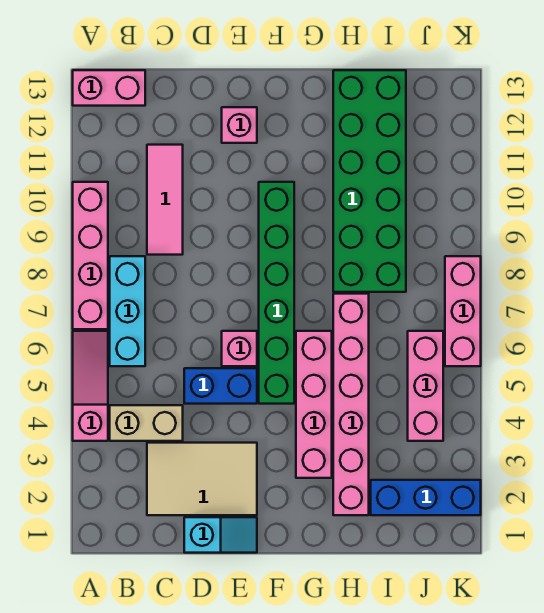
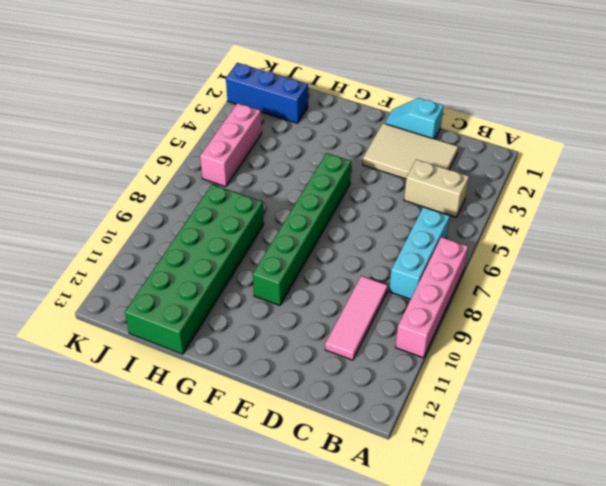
none -> pink 1x3 slope [73,331,108,441]
none -> pink 1x2 brick [73,70,145,106]
none -> blue 1x2 brick [184,368,257,404]

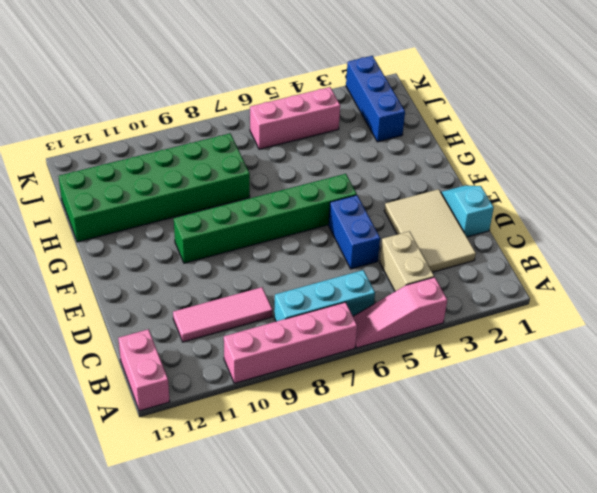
none -> pink 1x1 brick [222,331,257,366]
none -> pink 1x1 brick [222,107,257,143]
none -> pink 1x4 brick [296,331,332,478]

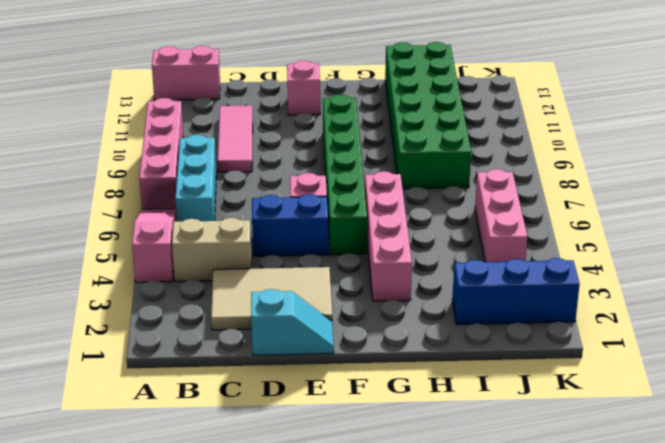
none -> pink 1x6 brick [333,294,369,515]
none -> pink 1x3 brick [445,256,481,366]

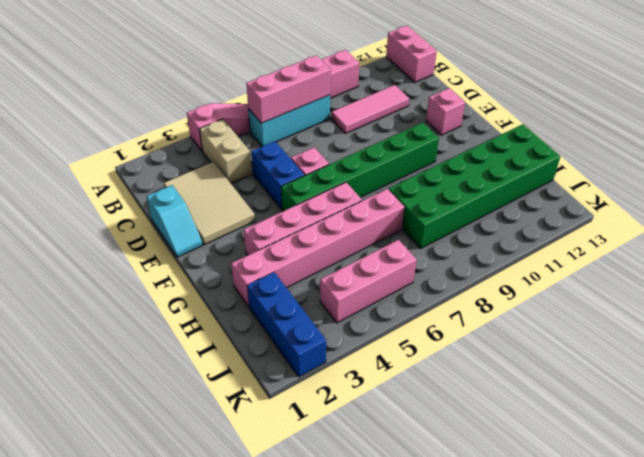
pink 1x3 brick [246,55,331,123] -> pink 1x3 brick moved to [445,256,481,366]

